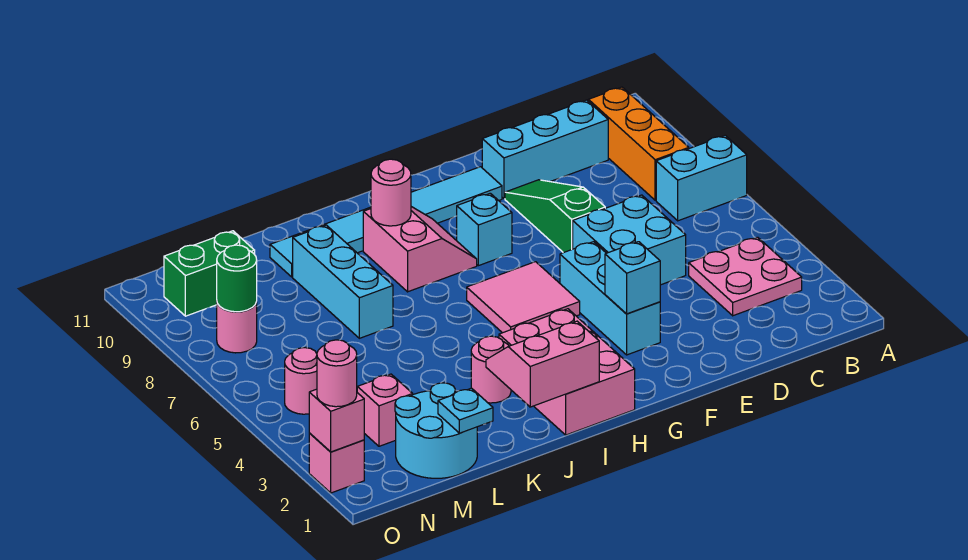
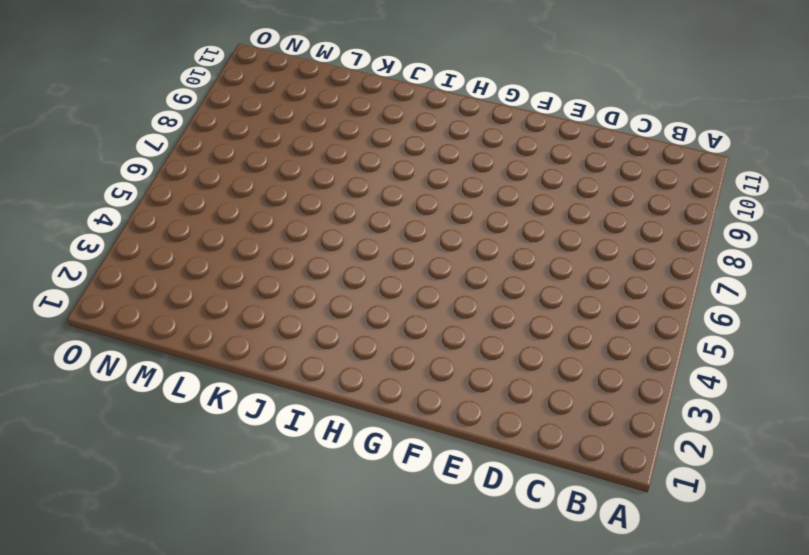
none -> cyan 1x2 brick [656,135,747,221]
none -> pink 2x2 plate [689,237,802,316]
none -> orange 1x3 brick [588,87,689,200]

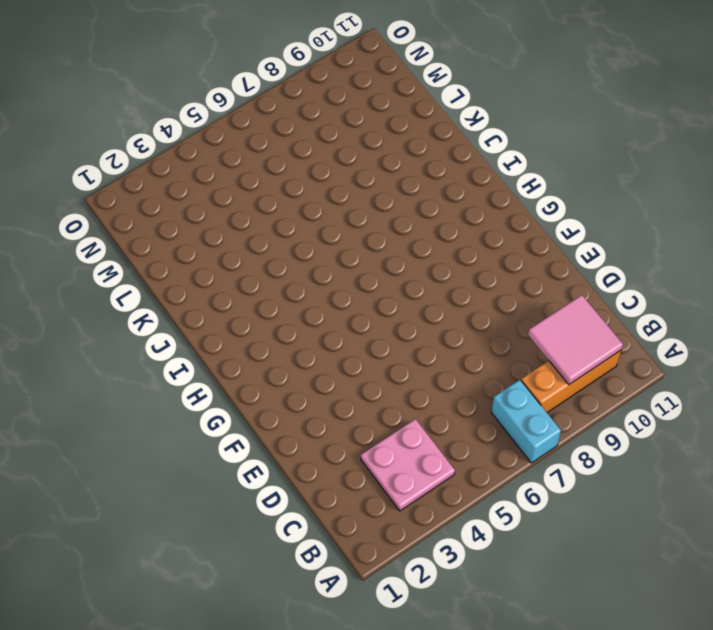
pink 2x2 tile [528,295,623,384] -> pink 2x2 tile moved to [467,262,580,333]
none -> cyan 1x3 brick [482,100,608,199]
none -> cyan 2x2 brick [573,195,686,285]
none -> green 1x3 slope [505,180,605,253]

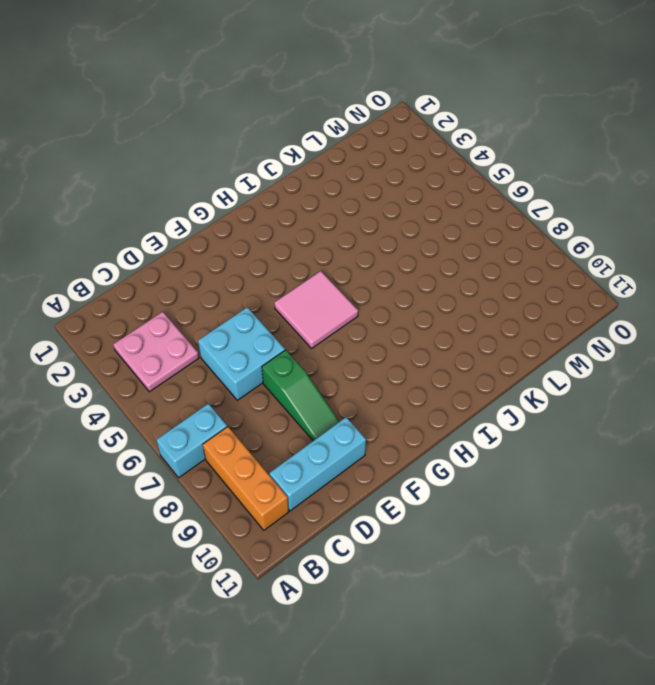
none -> cyan 1x3 brick [560,242,660,355]
none -> cyan 1x6 tile [270,167,502,277]
none -> cyan 1x1 brick [457,193,512,266]

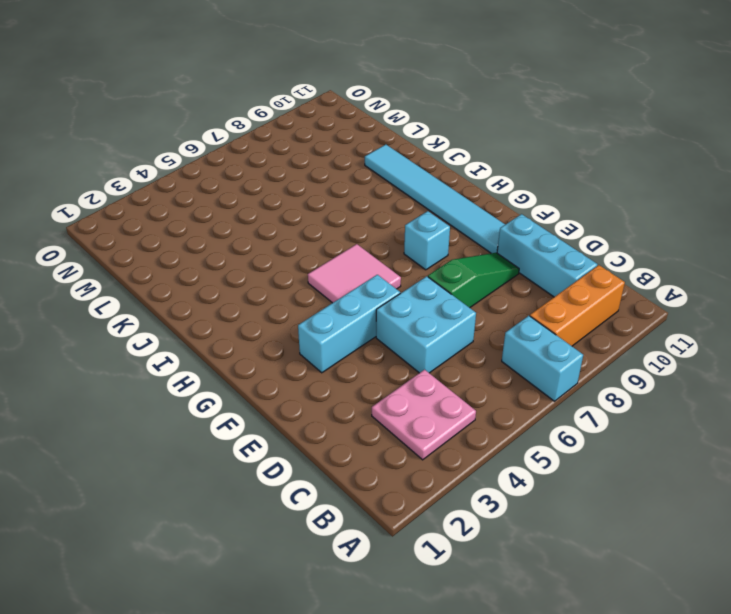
none -> pink 2x3 brick [499,309,635,435]
none -> pink 2x2 slope [363,207,477,292]
none -> pink 1x1 round brick [471,336,511,403]

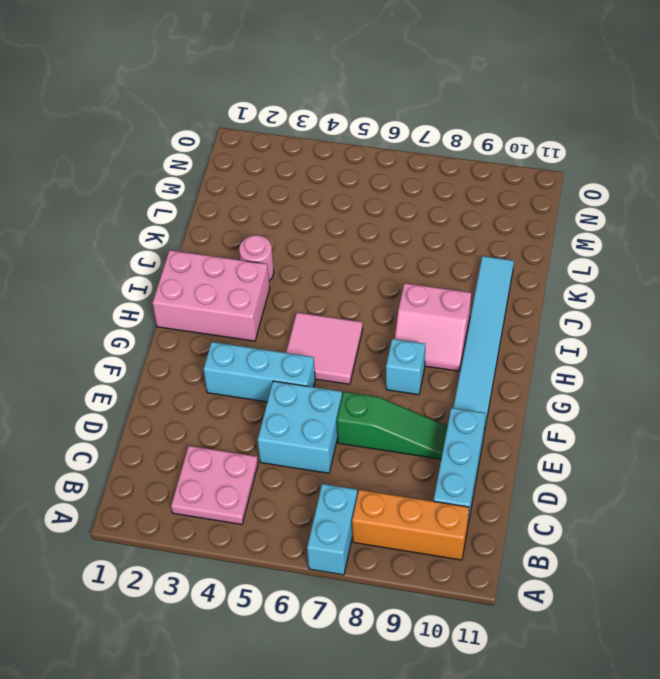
none -> cyan 1x3 brick [293,225,393,338]
none -> cyan 2x2 round brick [395,383,477,478]
none -> pink 1x1 brick [357,374,413,446]

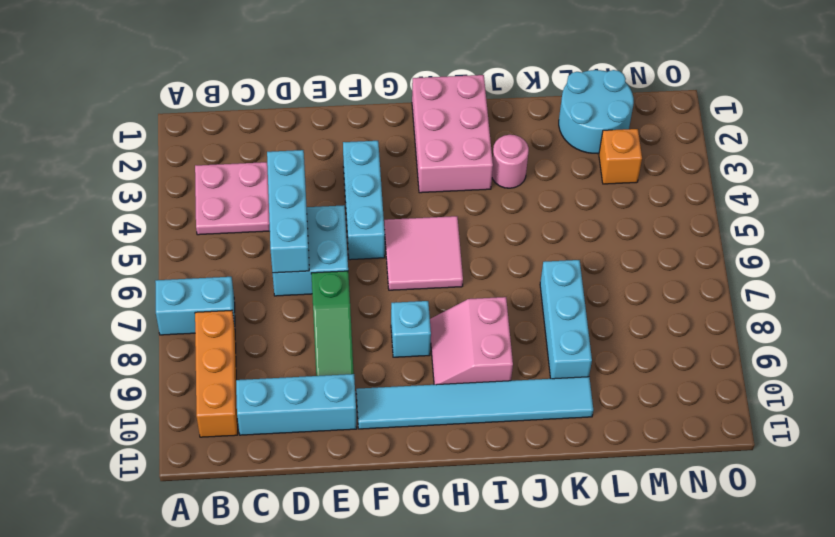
cyan 1x3 brick [267,150,309,273] -> none
orange 1x1 brick [599,129,642,184] -> pink 1x1 brick [357,374,413,446]
none -> green 1x2 brick [164,231,255,316]
none -> pink 1x1 round brick [285,348,317,414]
none -> pink 1x1 round brick [217,302,257,353]

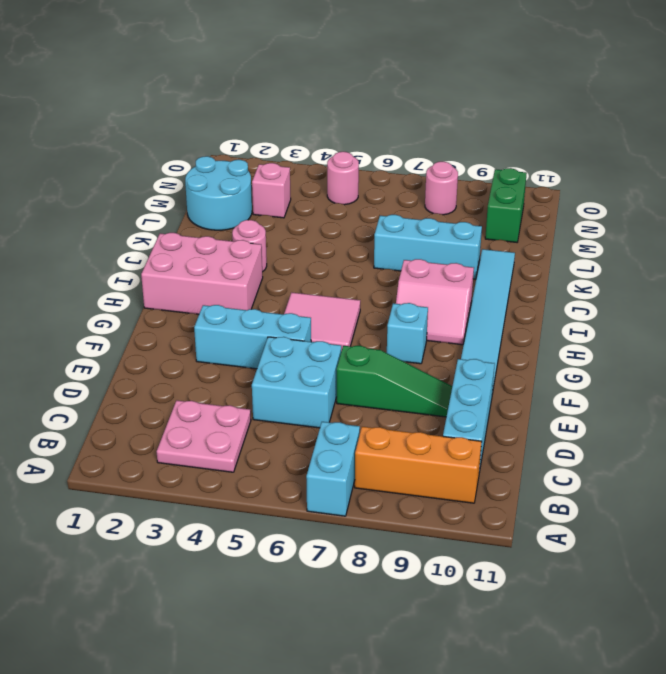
none -> pink 1x1 brick [309,433,364,493]
none -> cyan 1x1 brick [605,242,660,314]
none -> pink 2x2 slope [486,321,599,407]

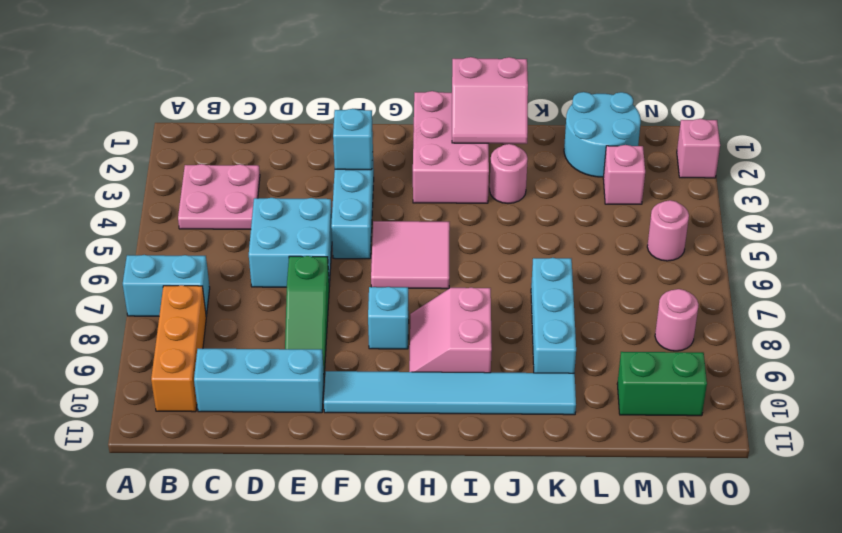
none -> pink 1x1 round brick [371,159,411,226]
none -> cyan 1x1 plate [438,388,493,433]
none -> green 1x1 round brick [217,245,257,312]

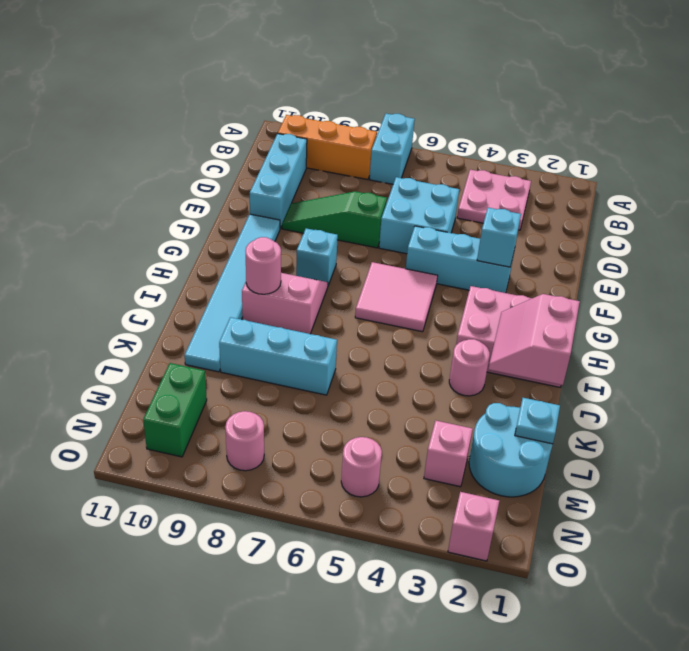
none -> green 1x1 round brick [217,245,257,312]
none -> pink 1x1 brick [309,389,364,452]
none -> pink 1x1 round brick [317,340,357,407]

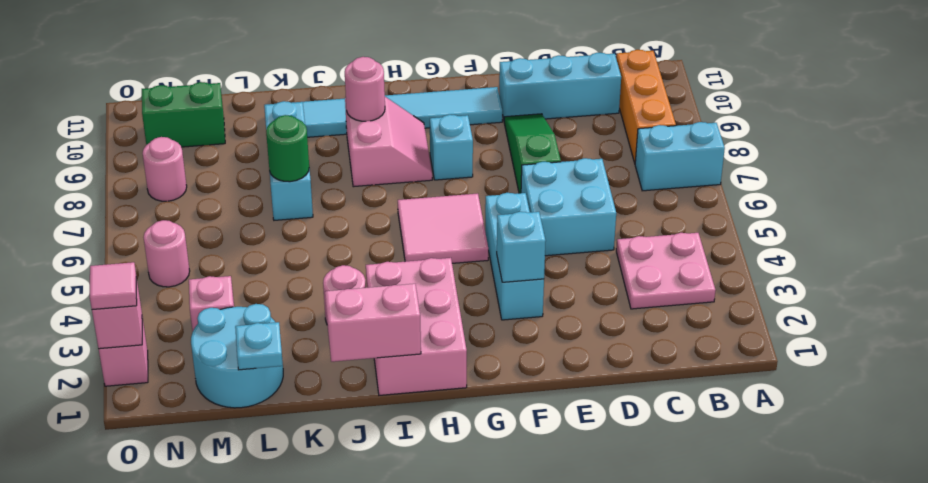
green 1x1 round brick [266,115,309,182] -> green 1x1 round brick moved to [217,245,257,312]
pink 1x1 tile [90,262,137,310] -> pink 1x1 round brick [317,340,357,407]

